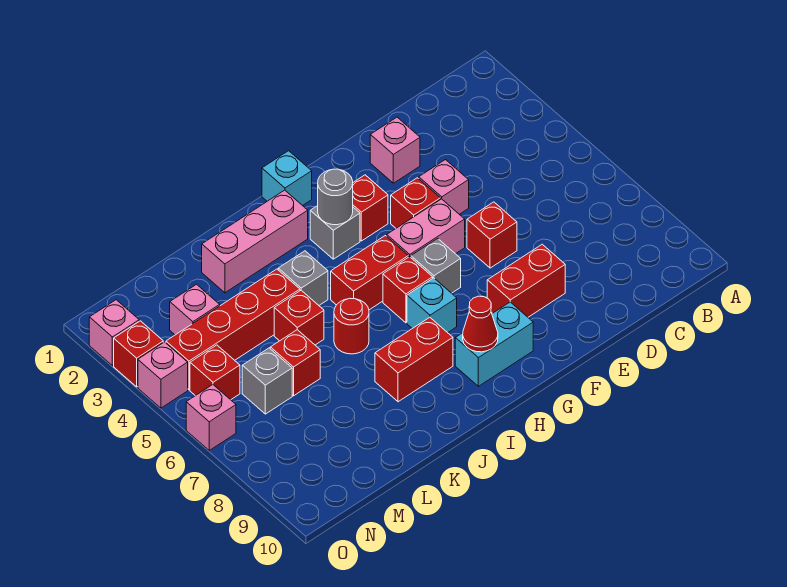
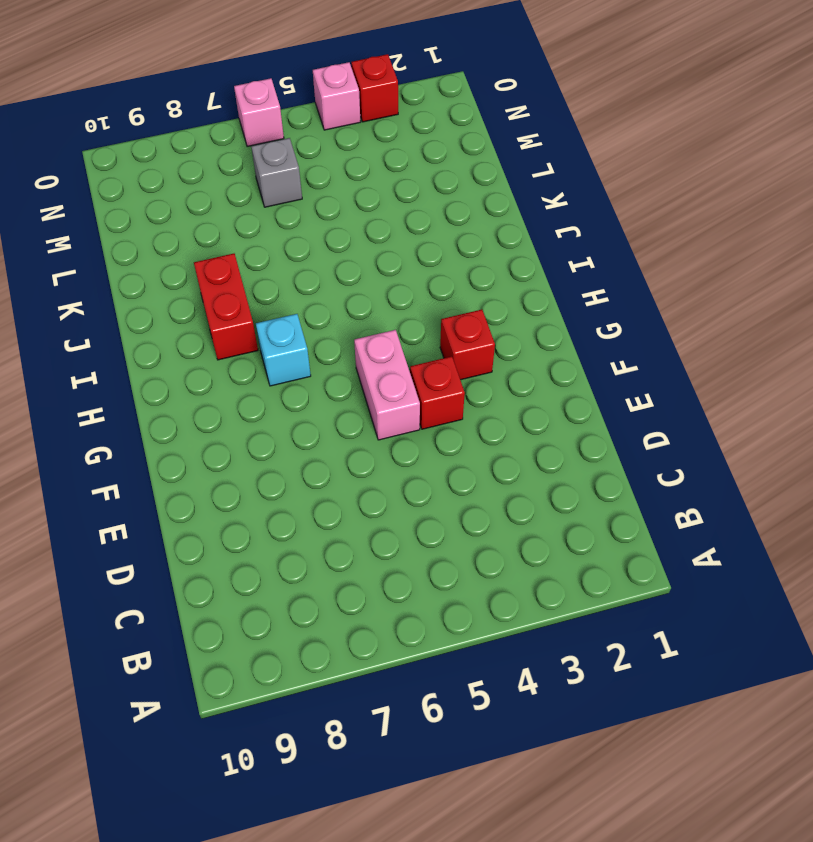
none -> pink 1x1 brick [370,117,420,183]
none -> pink 1x1 brick [419,160,469,214]
none -> red 1x1 brick [467,202,517,268]
none -> red 1x2 brick [487,244,565,317]

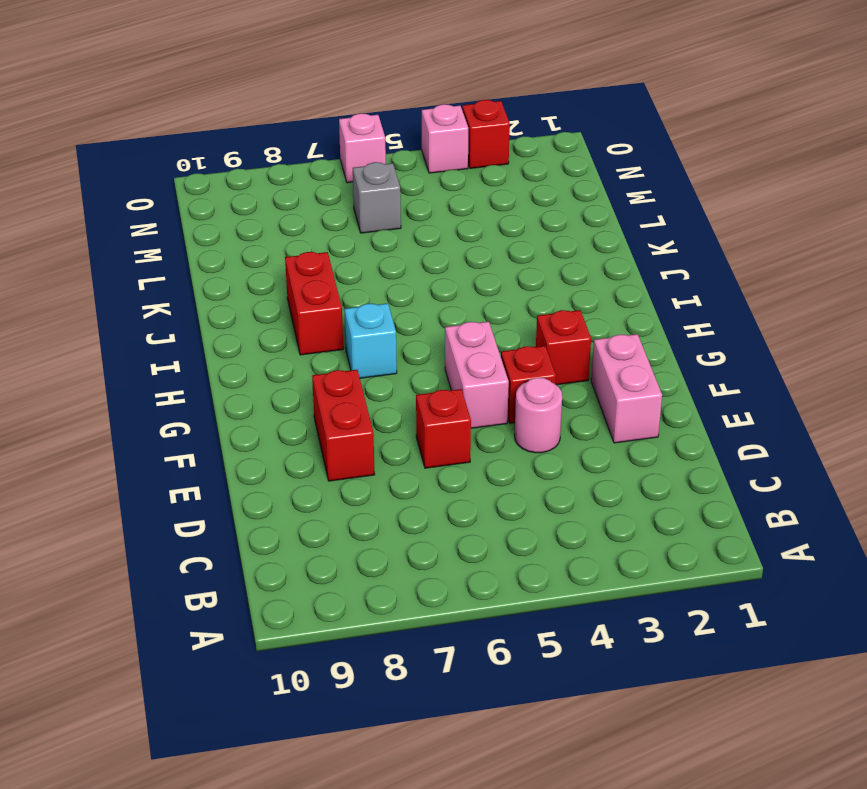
pink 1x2 brick [591,334,662,443] -> pink 1x1 brick [370,117,420,183]
pink 1x1 round brick [515,378,562,453] -> pink 1x1 brick [419,160,469,214]
none -> grey 1x1 brick [411,238,461,293]
none -> cyan 1x2 brick [455,302,533,386]
none -> cyan 1x1 brick [262,151,312,206]
none -> grey 1x1 brick [310,206,360,259]

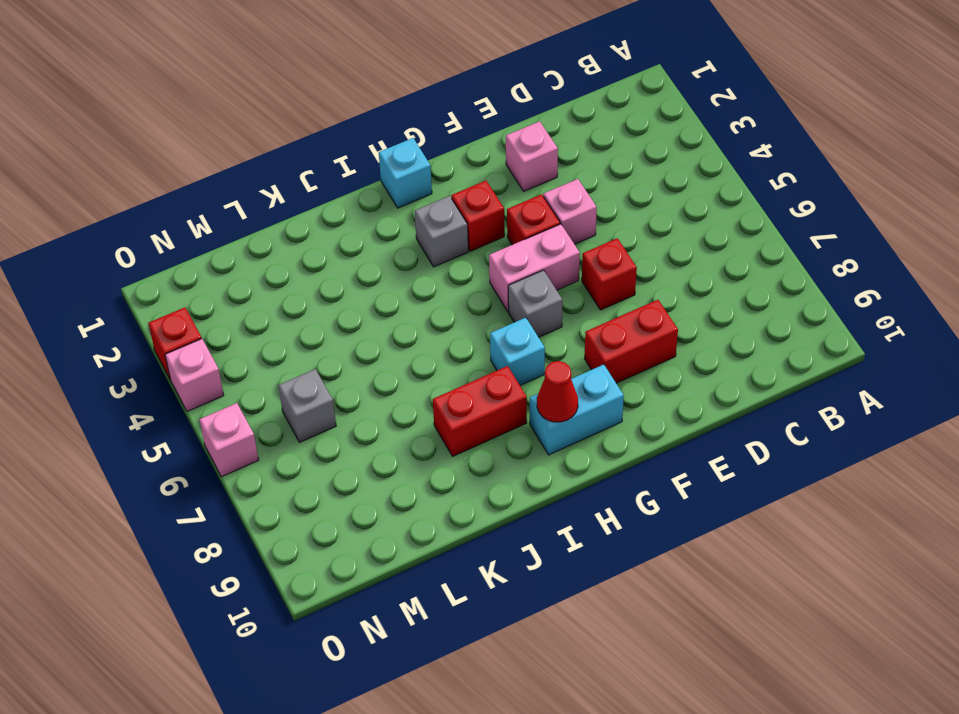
none -> red 1x2 brick [331,236,408,310]
none -> red 1x1 brick [383,257,433,323]
none -> pink 1x3 brick [202,190,308,293]
none -> grey 1x1 brick [278,251,328,305]

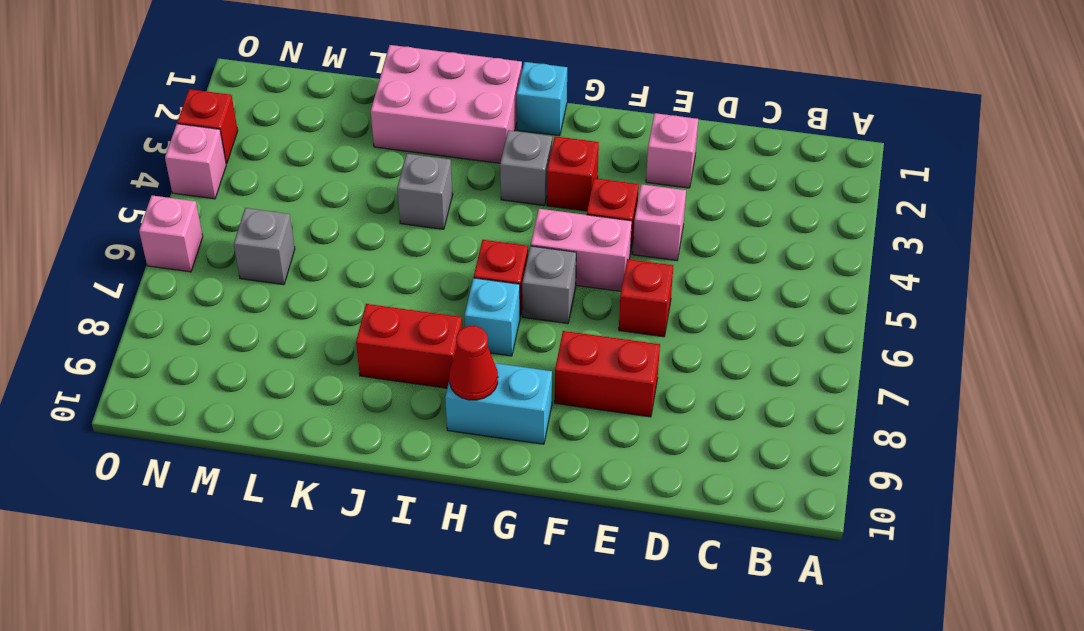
pink 2x3 brick [371,45,522,163] -> pink 1x3 brick [202,190,308,293]
none -> red 1x2 brick [331,236,408,310]
none -> red 1x1 round brick [334,298,369,354]
none -> red 1x4 brick [166,269,300,390]
none -> red 1x1 brick [274,290,324,345]

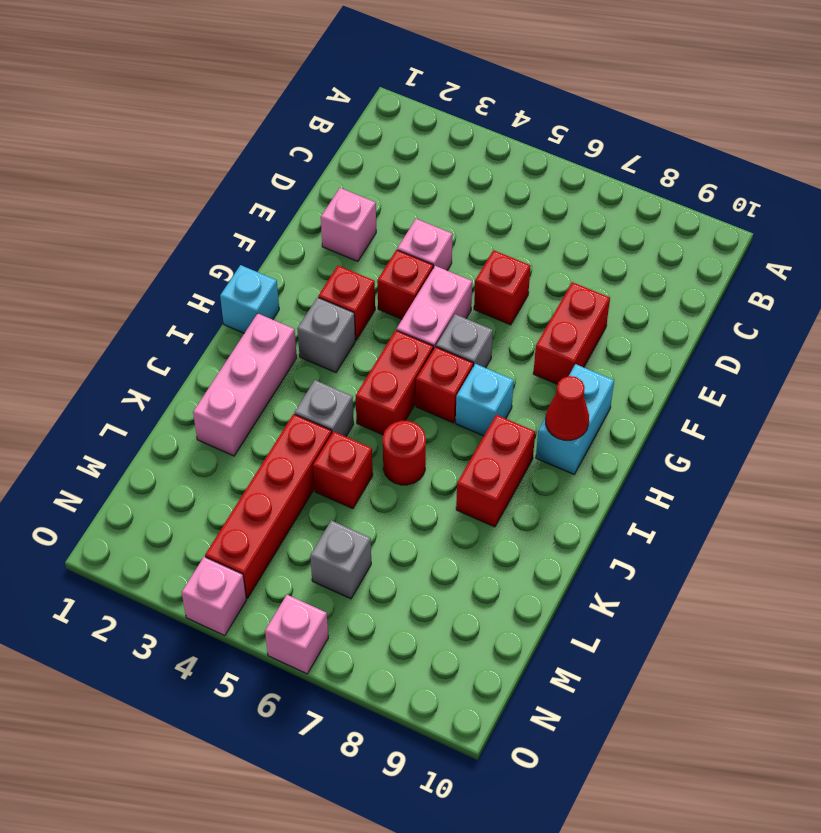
none -> red 1x1 brick [270,330,320,396]
none -> pink 1x1 brick [170,284,220,335]
none -> red 1x1 brick [190,345,240,400]
none -> pink 1x1 brick [89,300,139,366]

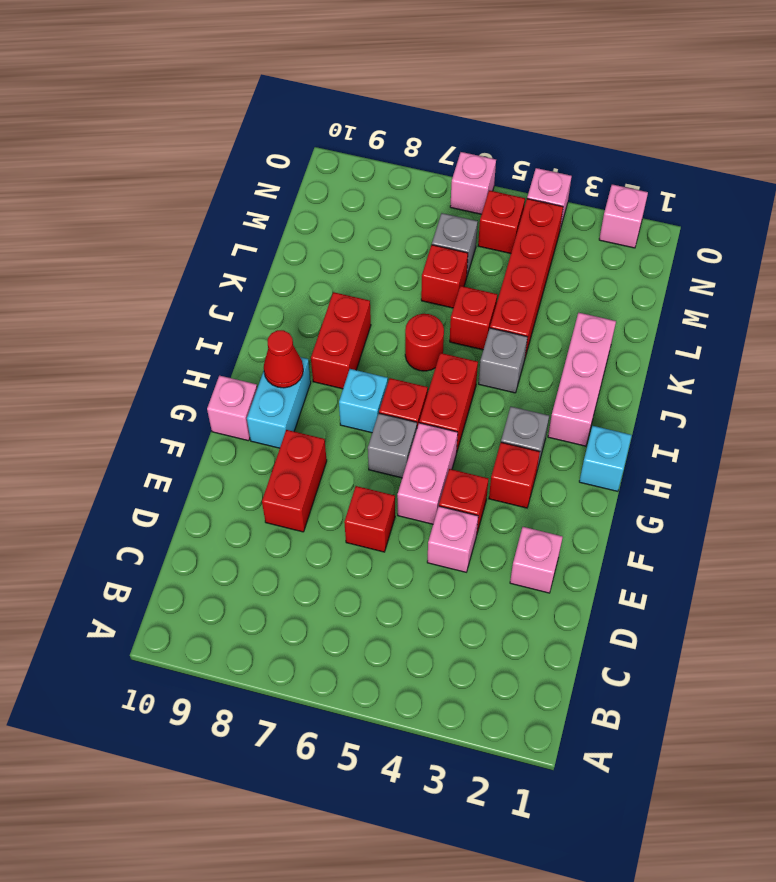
pink 1x1 brick [207,375,257,441] -> pink 1x1 brick moved to [170,284,220,335]
none -> red 1x1 brick [114,321,163,387]
none -> grey 1x1 round brick [318,169,353,225]

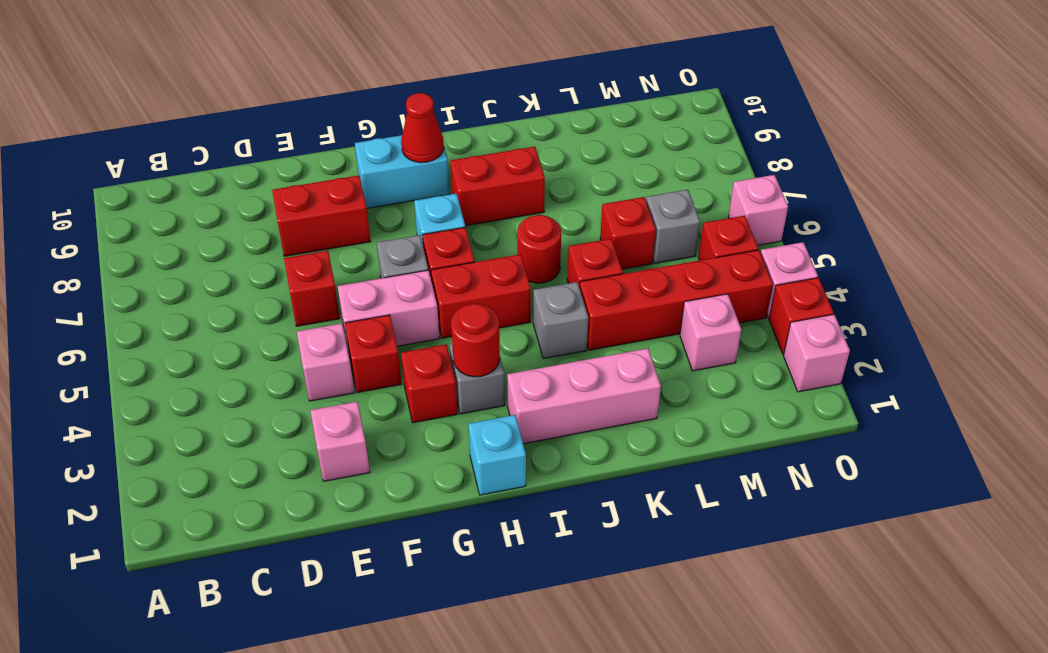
red 1x1 round brick [451,304,500,377] -> grey 1x1 round brick [318,169,353,225]

